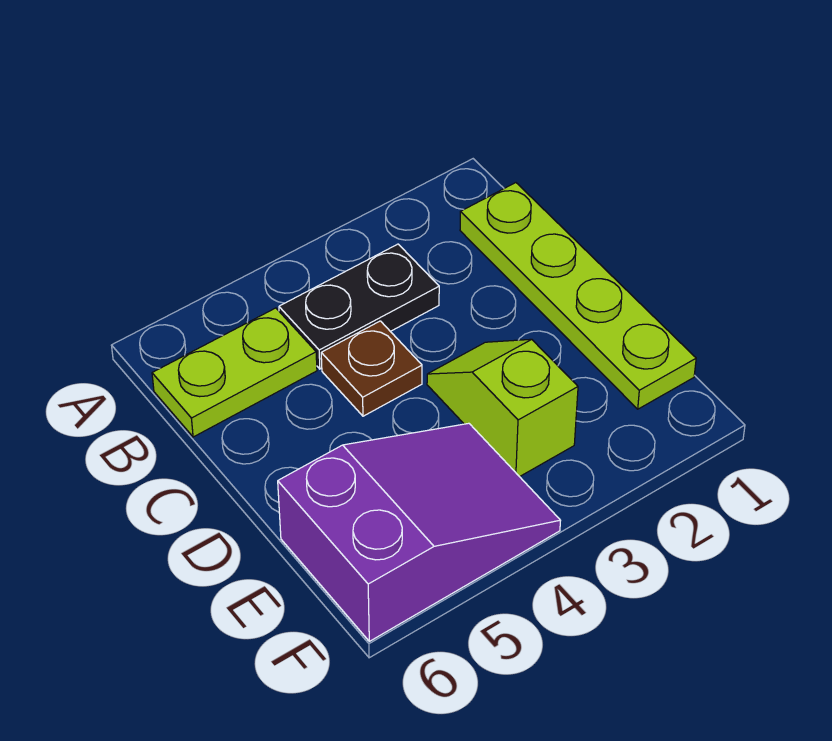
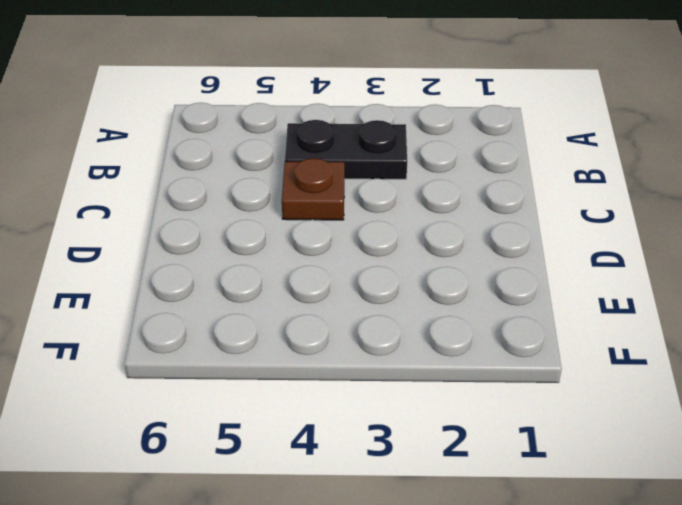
none -> lime 1x4 plate [460,183,696,409]
none -> lime 1x2 plate [152,308,317,437]

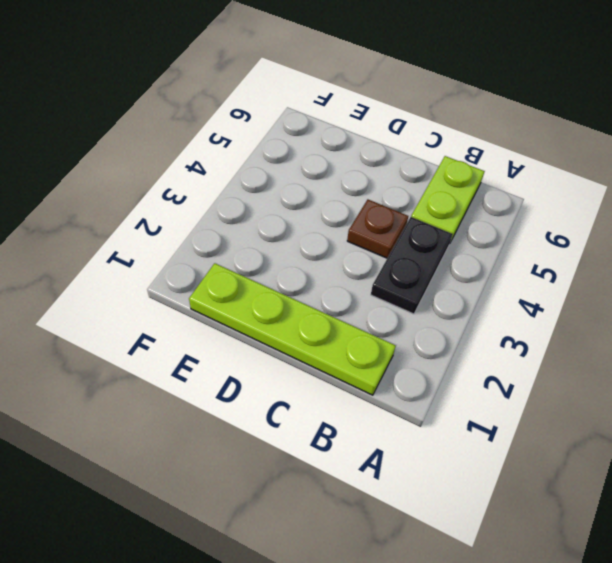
none -> lime 1x2 slope [427,339,578,477]
none -> purple 2x3 slope [278,423,561,641]

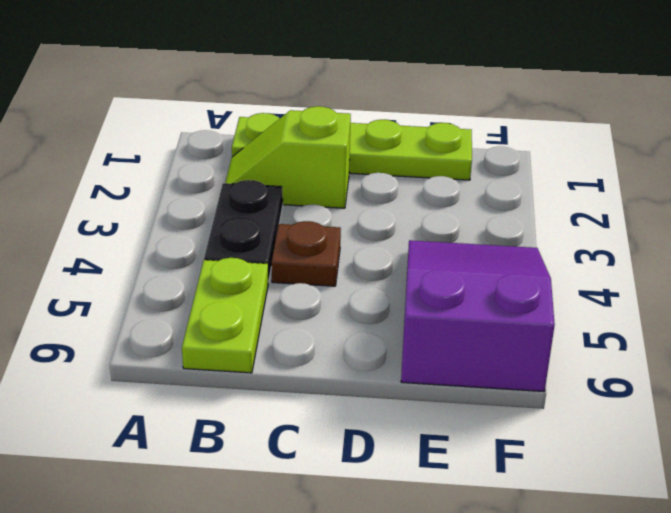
lime 1x2 slope [225,106,351,208] -> lime 1x2 slope moved to [427,339,578,477]

